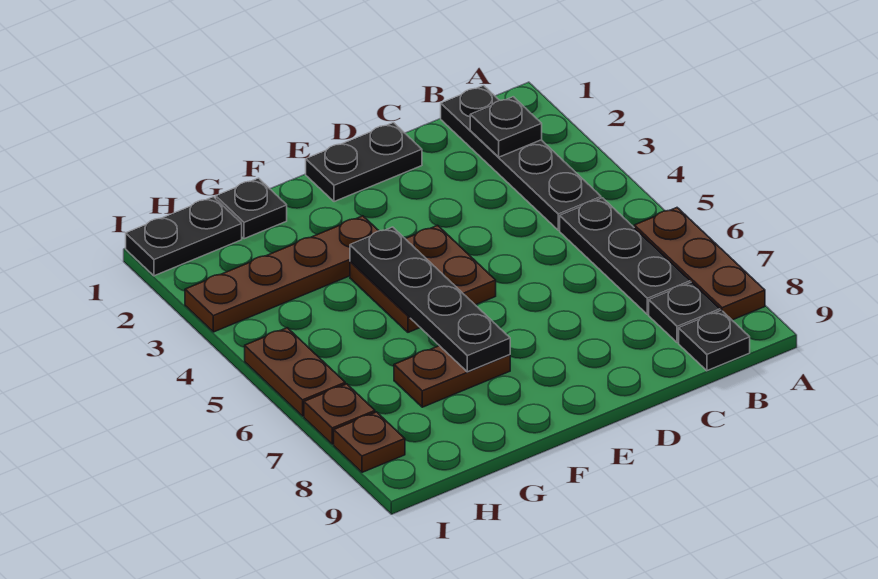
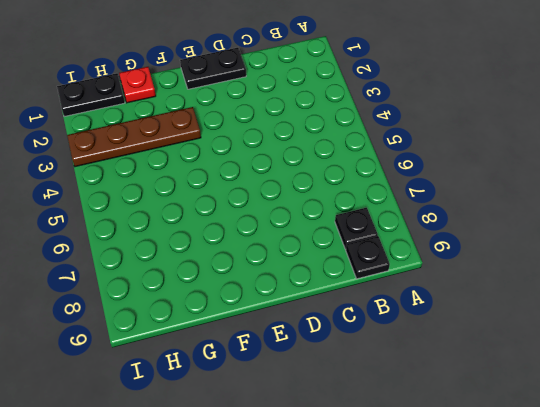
red 1x1 plate [119,67,156,103] -> black 1x1 plate [216,178,287,239]
none -> brown 1x3 plate [634,208,765,320]
none -> black 1x4 plate [441,86,601,230]
none -> black 1x3 plate [560,198,690,315]

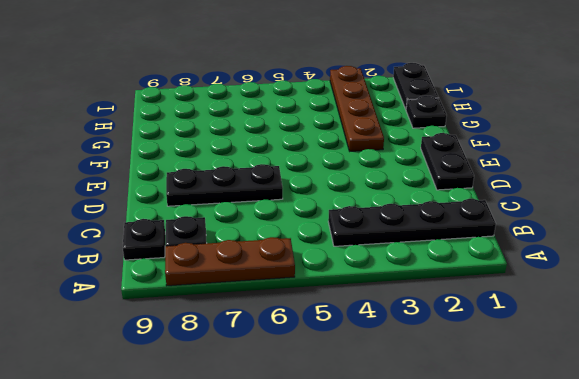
black 1x3 plate [166,164,283,206] -> black 1x3 plate moved to [560,198,690,315]
none -> brown 2x2 plate [350,225,496,332]
none -> brown 1x2 plate [394,346,510,407]
none -> brown 1x2 plate [245,328,345,416]

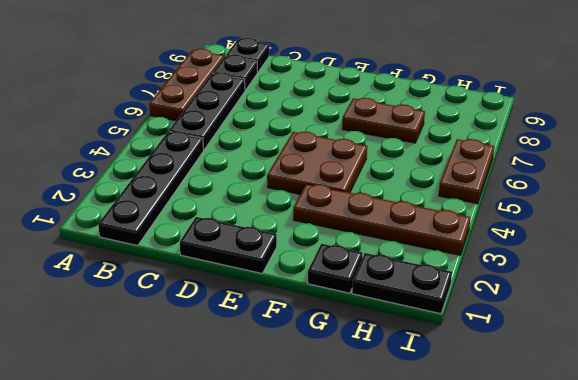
none -> brown 1x1 plate [304,384,375,444]
none -> brown 1x1 plate [334,412,405,472]
none -> black 1x1 plate [470,97,542,157]

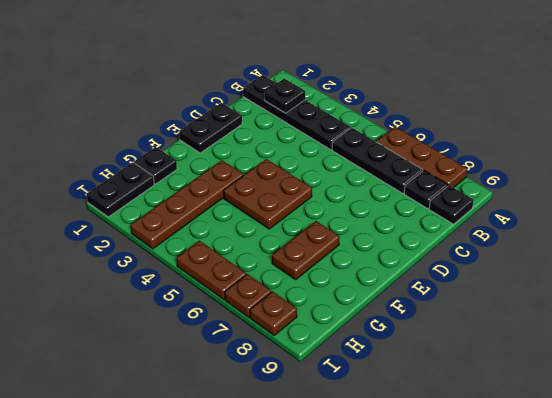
none -> black 1x4 plate [350,227,510,372]

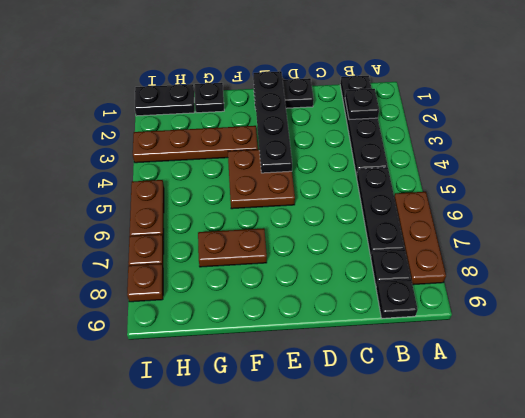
black 1x4 plate [253,71,292,173] -> black 1x4 plate moved to [350,227,510,372]

